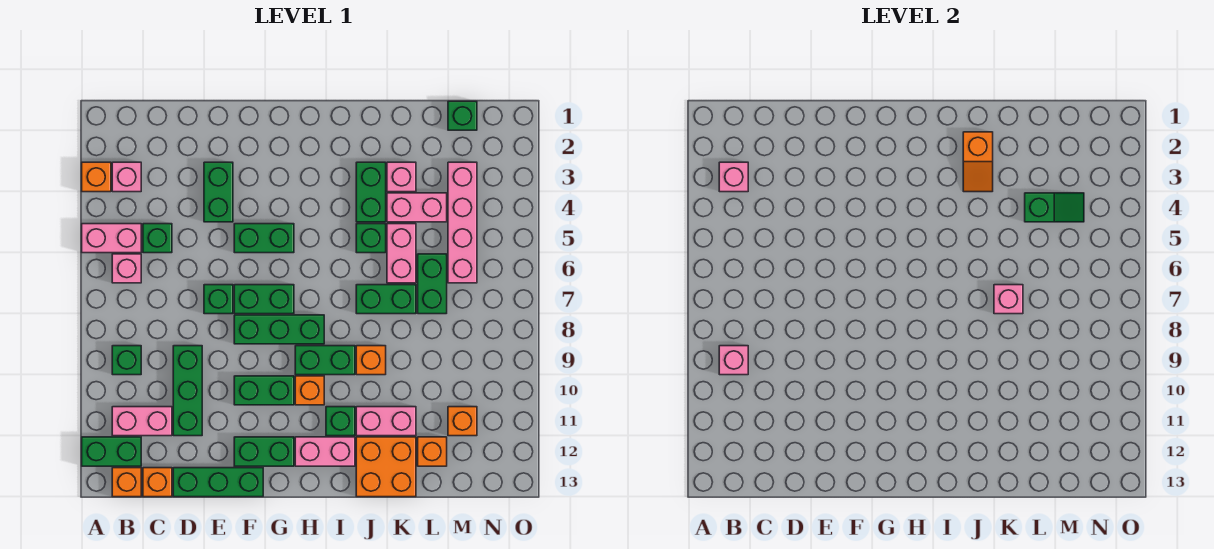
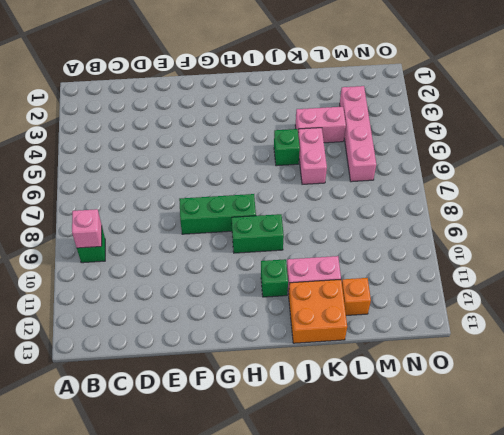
none -> orange 1x1 brick [82,162,111,192]
none -> pink 1x2 brick [82,224,141,253]
none -> green 1x2 brick [82,437,141,466]
none -> pink 1x1 brick [112,162,141,192]

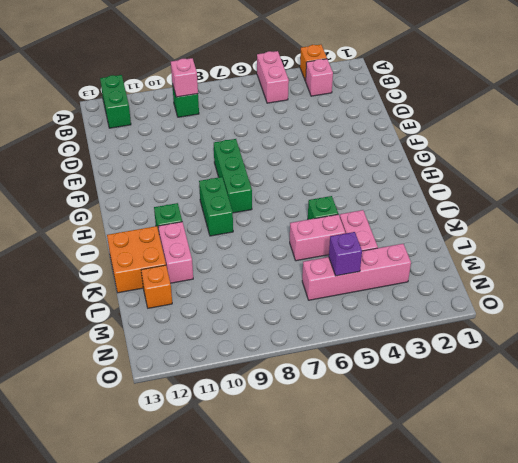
purple 1x1 brick [329,232,362,276] -> none
none -> pink 1x1 brick [112,254,141,283]
none -> pink 1x2 brick [112,407,172,436]
none -> orange 1x1 brick [112,468,141,497]
none -> green 1x1 brick [143,224,172,253]

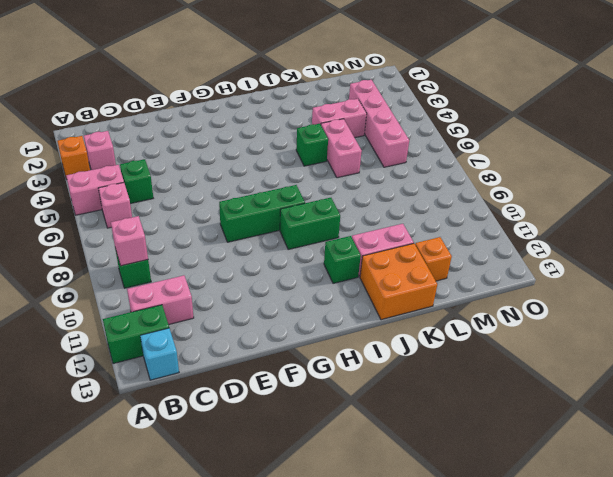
cyan 1x1 brick [140,328,179,380] -> orange 1x1 brick [112,468,141,497]
none -> orange 1x1 brick [143,468,172,497]
none -> green 1x3 brick [173,346,202,436]
none -> green 1x3 brick [173,468,263,497]
none -> green 1x2 brick [204,162,233,222]

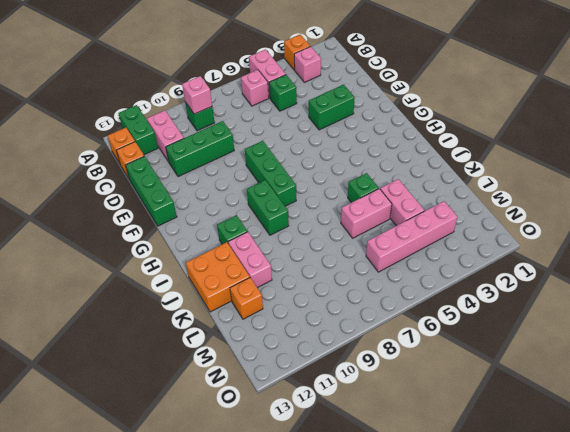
none -> green 1x1 brick [204,285,233,314]
none -> green 1x2 brick [234,224,294,253]
none -> green 1x2 brick [234,285,294,314]
none -> green 1x2 brick [234,376,294,405]

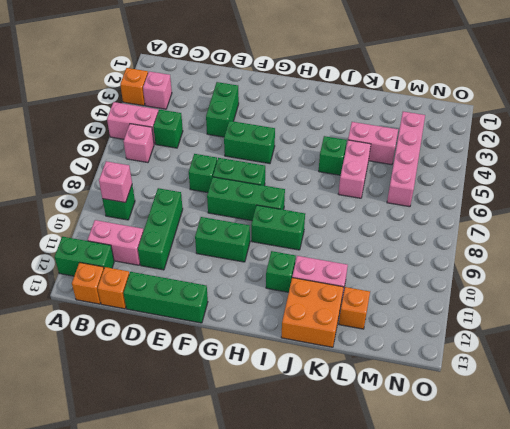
none -> green 1x2 brick [234,437,294,466]
none -> orange 1x1 brick [295,376,324,405]
none -> pink 1x2 brick [295,437,355,466]
none -> green 1x2 brick [356,162,386,222]

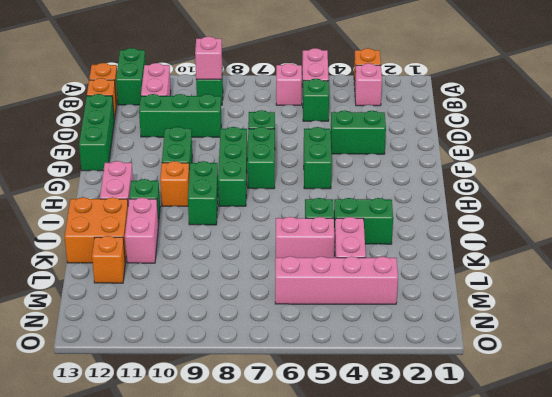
none -> green 1x2 brick [234,437,294,466]
none -> green 1x2 brick [356,285,416,314]
none -> orange 1x1 brick [356,346,386,375]
none -> pink 1x1 brick [387,162,416,192]

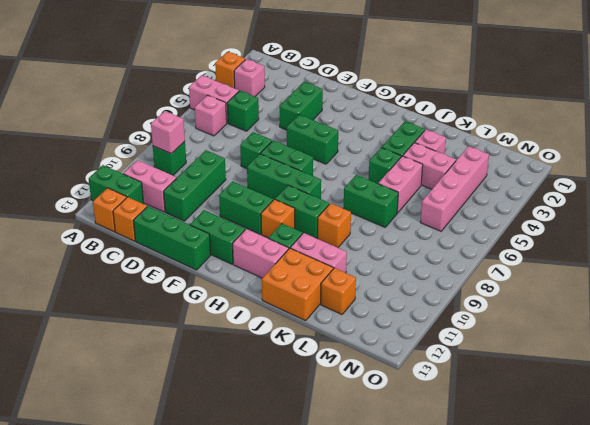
none -> green 1x2 brick [418,254,447,314]
none -> green 1x1 brick [448,101,477,130]
none -> orange 1x1 brick [448,407,477,436]
none -> pink 1x1 brick [719,162,748,192]

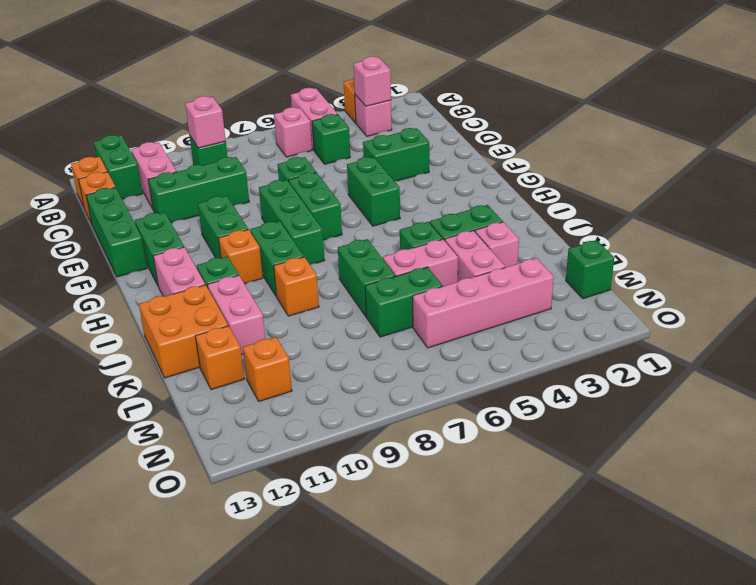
none -> orange 1x2 slope [963,132,993,192]
none -> pink 1x1 brick [994,285,1023,314]
none -> green 1x2 slope [1025,193,1084,222]

